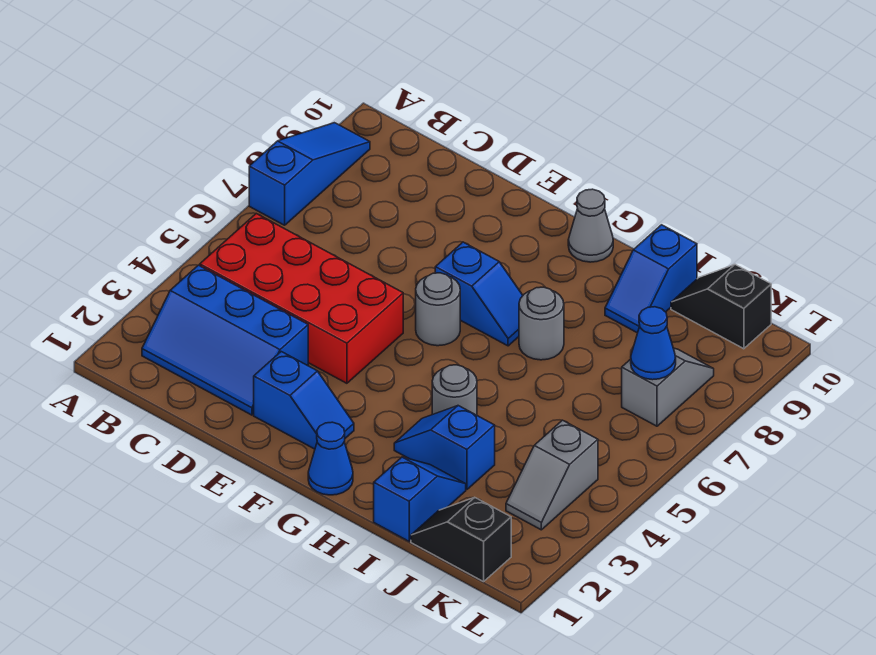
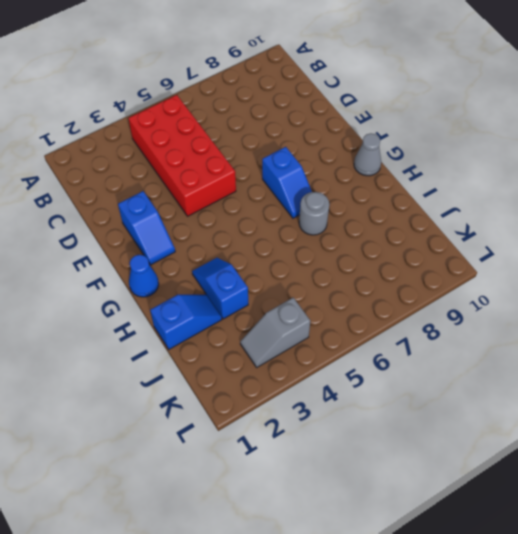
none -> blue 1x3 slope [249,123,370,225]
none -> blue 2x3 slope [142,265,308,415]
none -> grey 1x1 round brick [416,273,460,346]

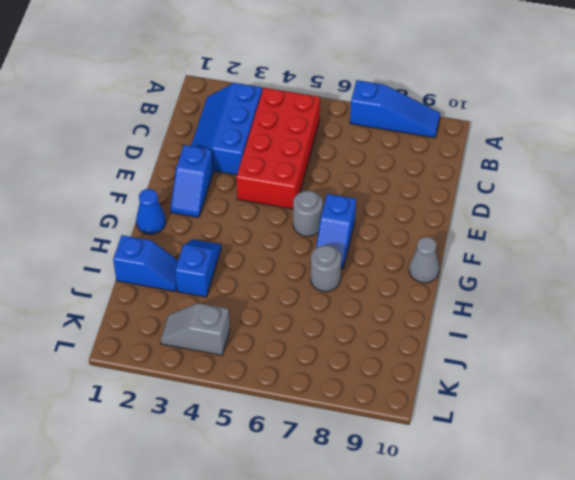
none -> grey 1x1 round brick [432,365,477,415]
none -> blue 1x2 slope [605,225,697,333]
none -> black 1x2 slope [411,498,511,582]

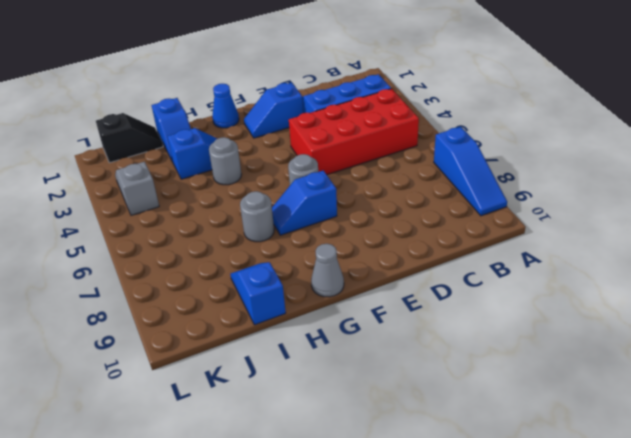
none -> black 1x2 slope [671,265,771,349]
none -> grey 1x2 slope [622,348,714,426]
none -> blue 1x1 cone [631,307,676,380]

